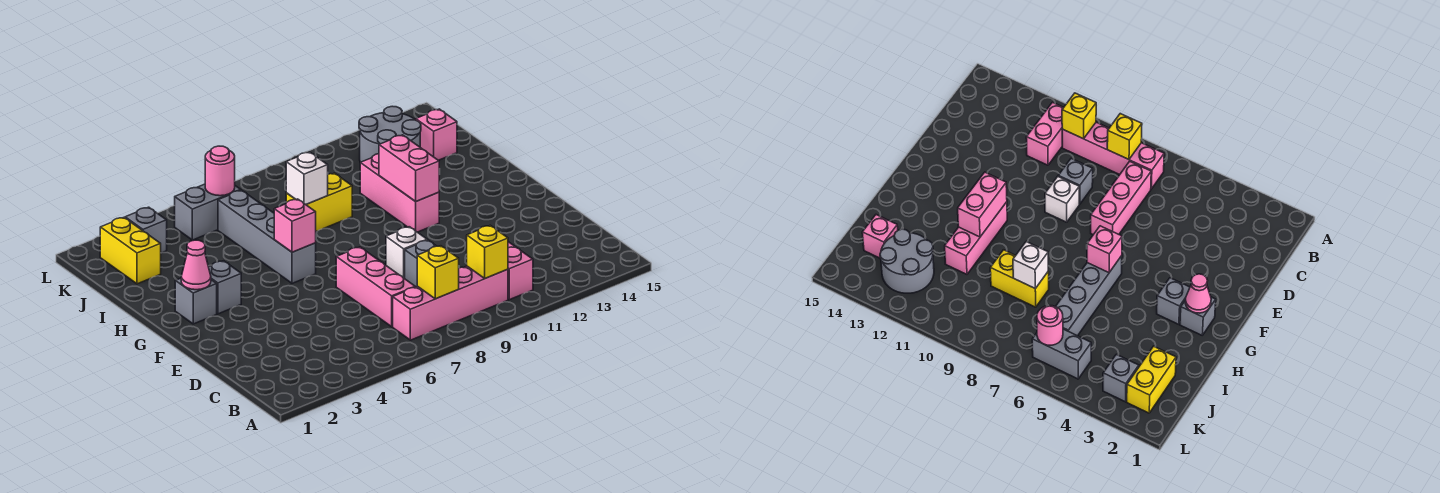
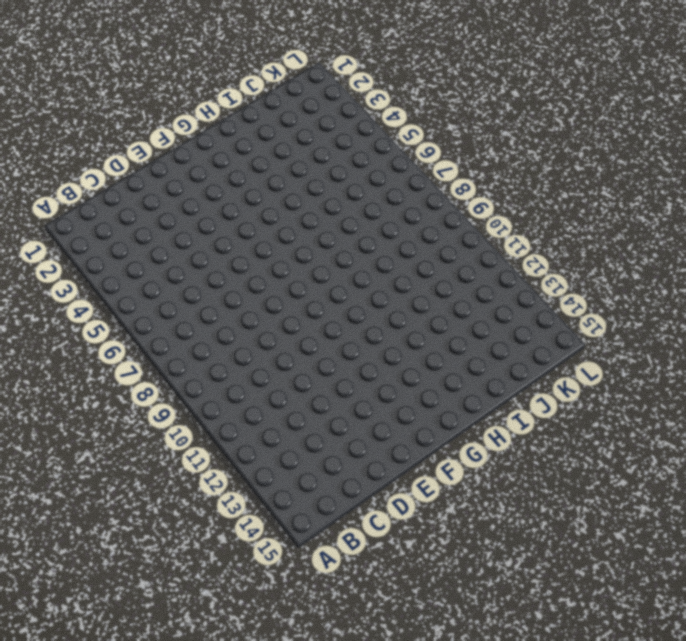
none -> pink 1x4 brick [393,266,508,340]
none -> pink 1x2 brick [508,242,533,300]
none -> pink 1x3 brick [336,247,415,327]

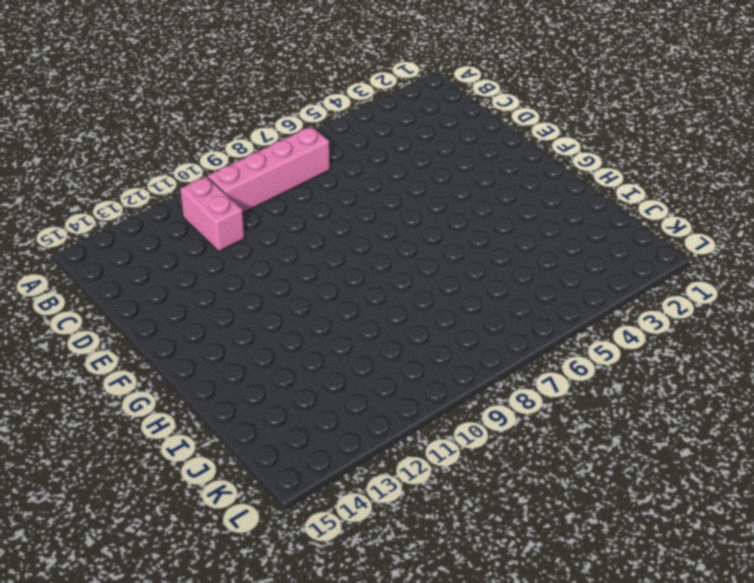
none -> pink 1x3 brick [336,247,415,327]
none -> grey 1x1 brick [405,240,436,287]
none -> white 1x1 brick [386,227,427,279]

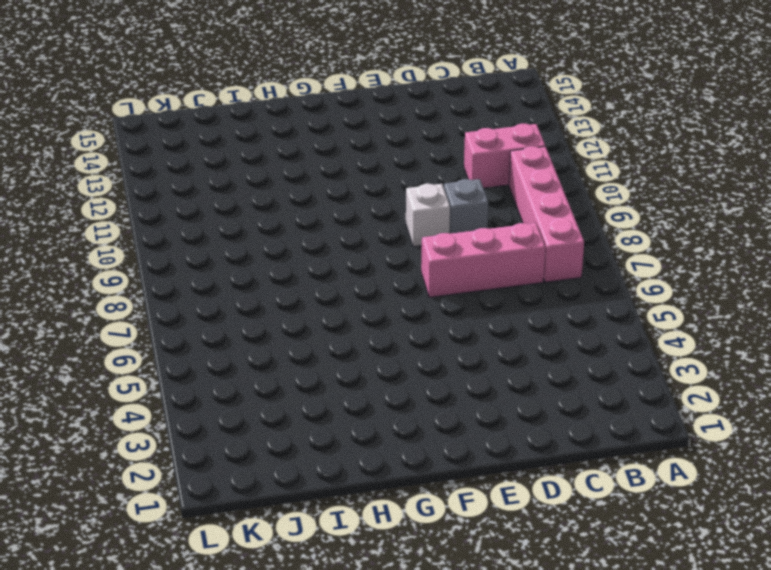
none -> grey 1x1 brick [175,278,217,324]
none -> grey 1x1 brick [209,261,241,314]
none -> grey 1x4 brick [218,190,316,283]

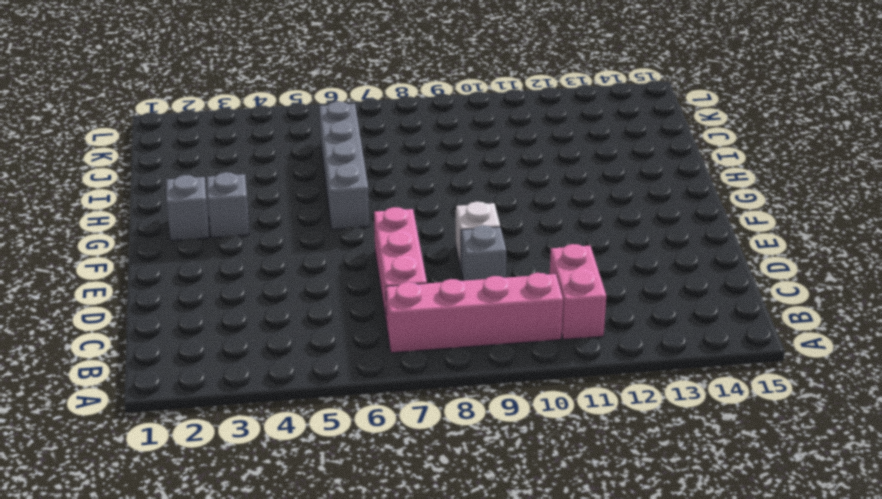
none -> pink 1x3 brick [360,154,439,232]
none -> yellow 1x2 brick [286,173,352,231]
none -> yellow 1x2 brick [100,218,161,284]

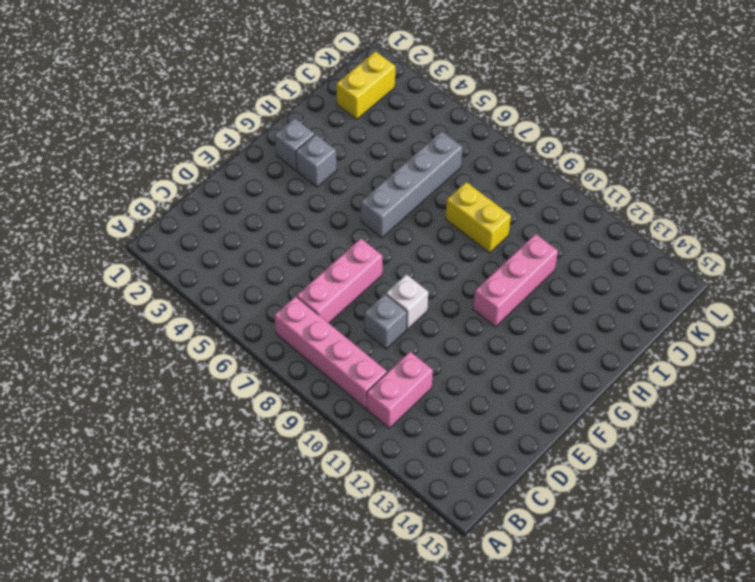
none -> grey 2x2 round brick [359,106,421,163]
none -> pink 1x1 brick [416,109,457,160]
none -> grey 1x1 brick [125,207,167,253]

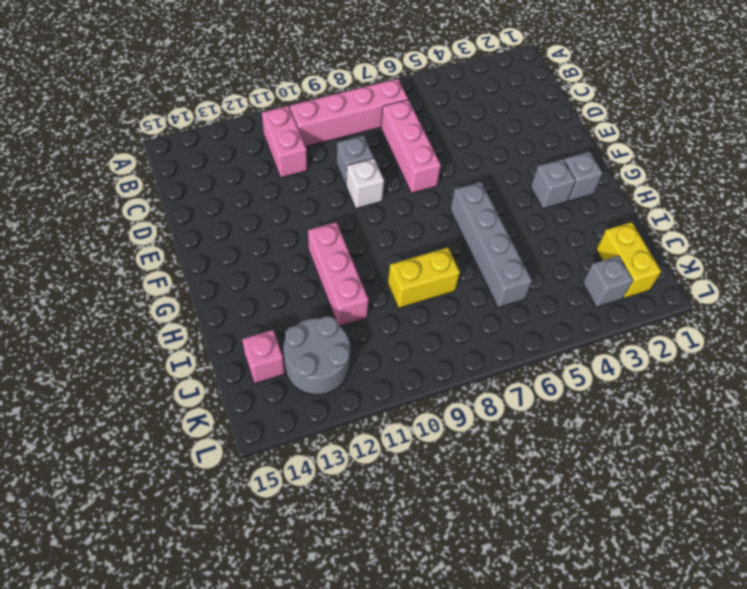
none -> grey 1x2 brick [175,184,241,240]
none -> yellow 1x1 brick [417,246,459,299]
none -> yellow 1x1 brick [467,225,508,278]

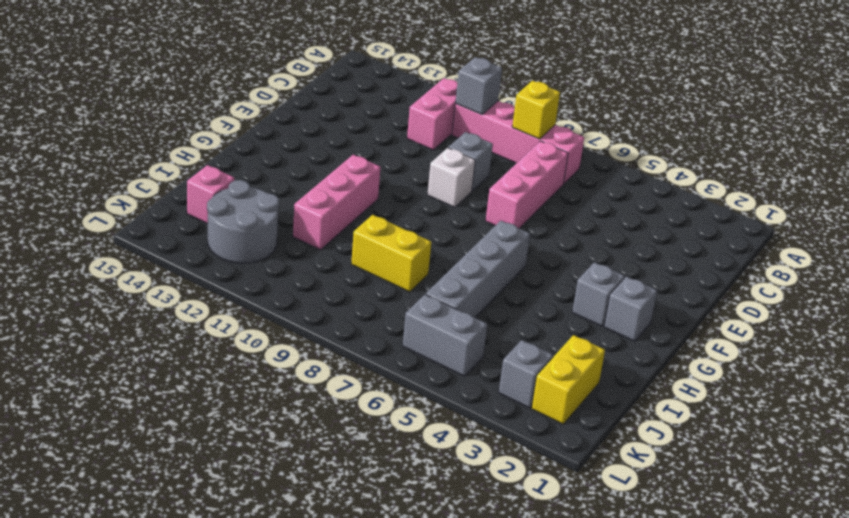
grey 1x1 brick [455,57,502,115] -> yellow 1x1 brick [467,225,508,278]
none -> pink 1x1 cone [181,240,211,290]
none -> pink 1x1 brick [274,199,316,252]
none -> pink 1x2 brick [379,135,439,202]

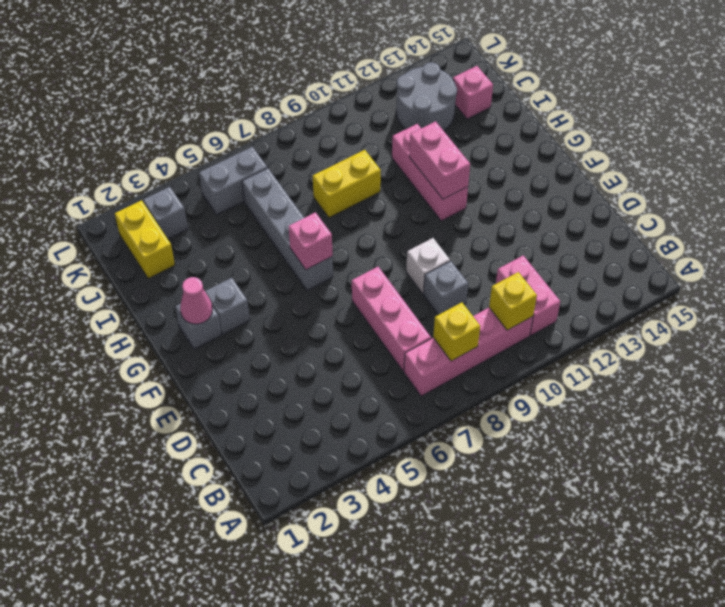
none -> white 1x1 brick [286,152,328,204]
none -> pink 1x1 round brick [205,146,235,196]

